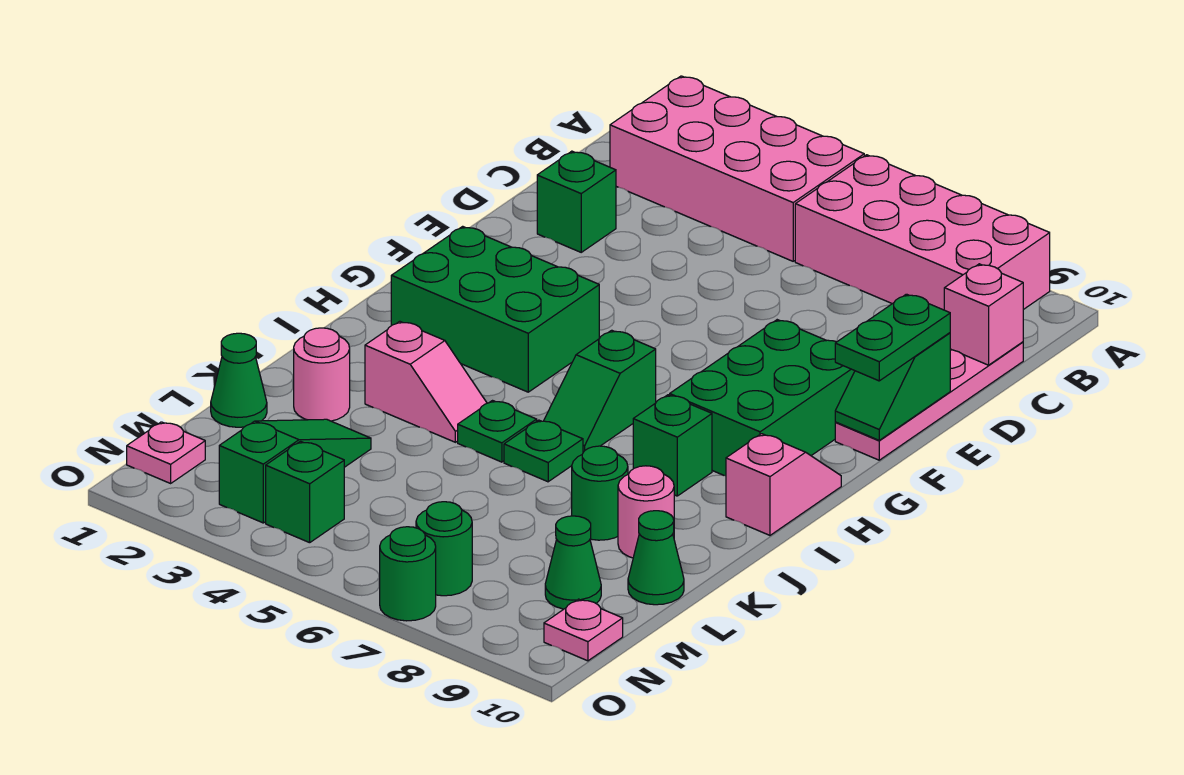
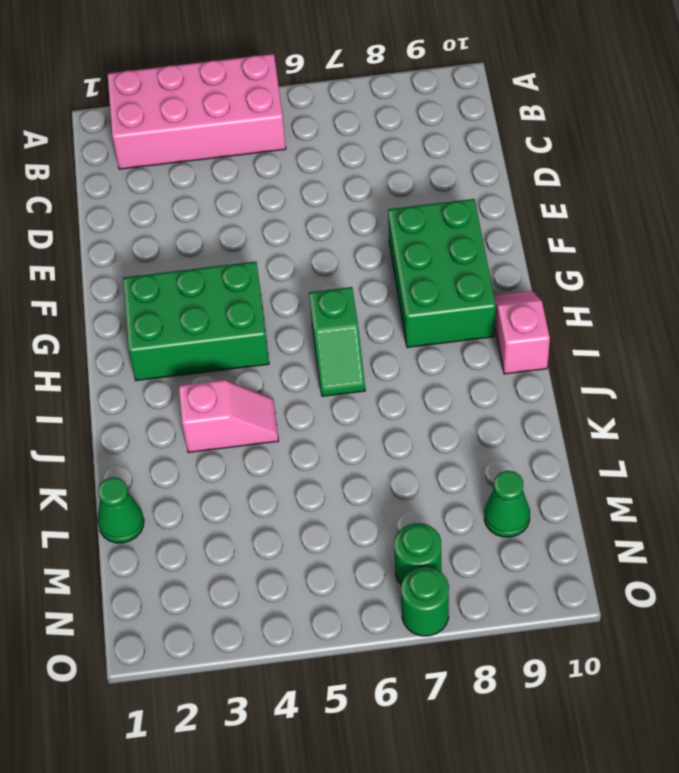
none -> pink 2x4 brick [795,155,1050,310]
none -> pink 1x4 plate [835,342,1023,460]
none -> green 1x1 brick [537,151,616,252]

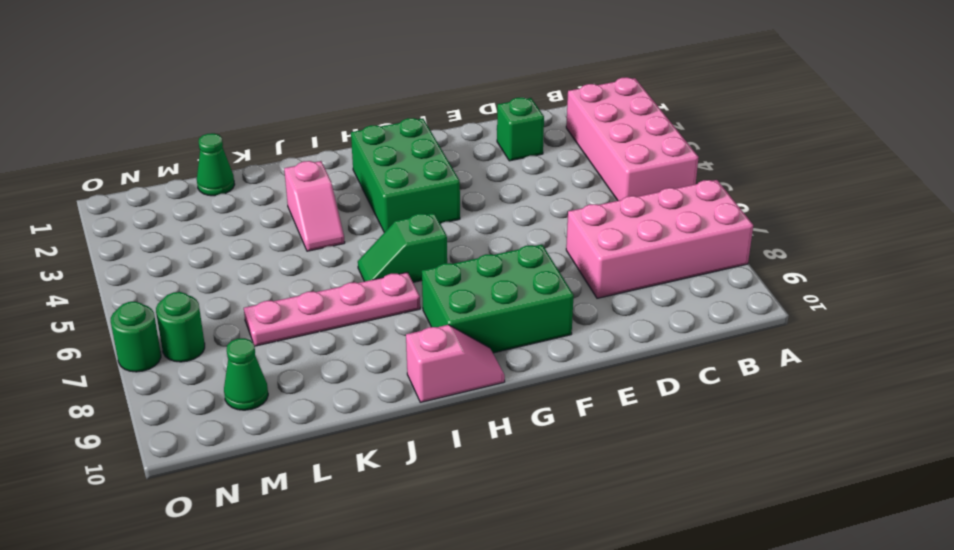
pink 2x4 brick [566,180,753,298] -> pink 2x4 brick turned to [795,155,1050,310]
pink 1x4 plate [244,272,420,346] -> pink 1x4 plate moved to [835,342,1023,460]
none -> green 1x1 brick [633,395,712,496]
none -> green 1x1 plate [458,401,537,462]
none -> green 1x1 plate [504,420,583,482]

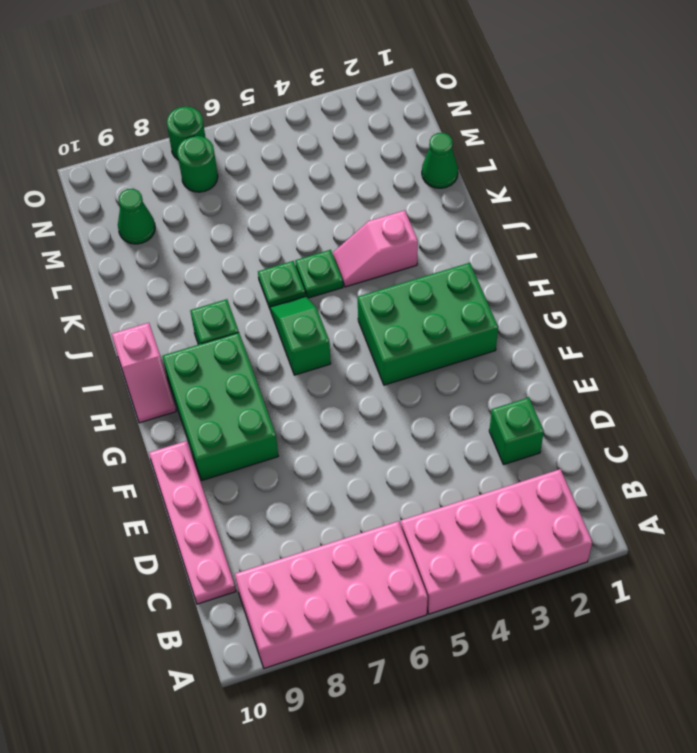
none -> pink 1x1 round brick [294,328,350,421]
none -> green 1x1 round brick [572,446,628,540]
none -> pink 1x1 round brick [618,466,674,558]

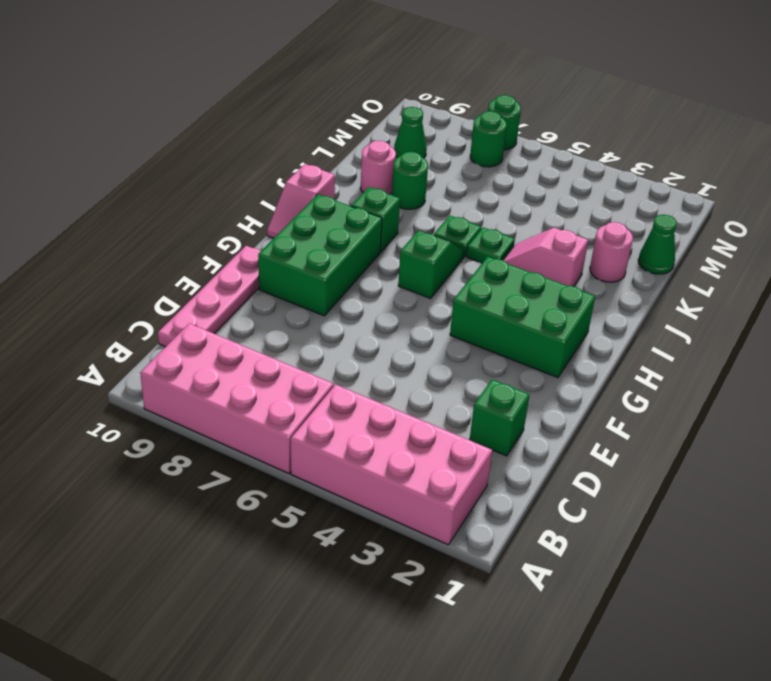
none -> green 1x3 slope [219,419,371,523]
none -> green 1x1 cone [628,511,684,605]
none -> pink 1x1 plate [127,422,205,483]

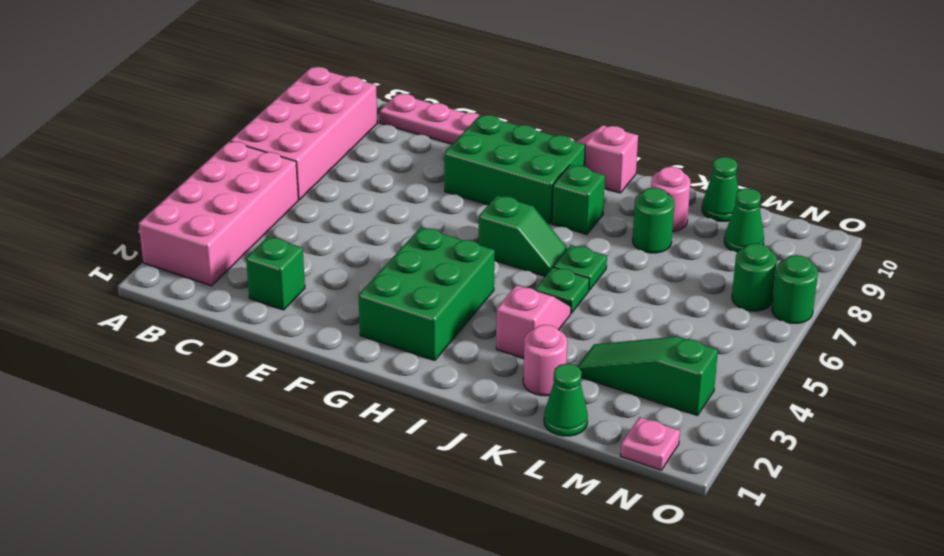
none -> green 1x1 brick [266,441,344,543]
none -> pink 1x1 plate [544,599,623,661]
none -> pink 1x1 brick [944,264,1023,365]

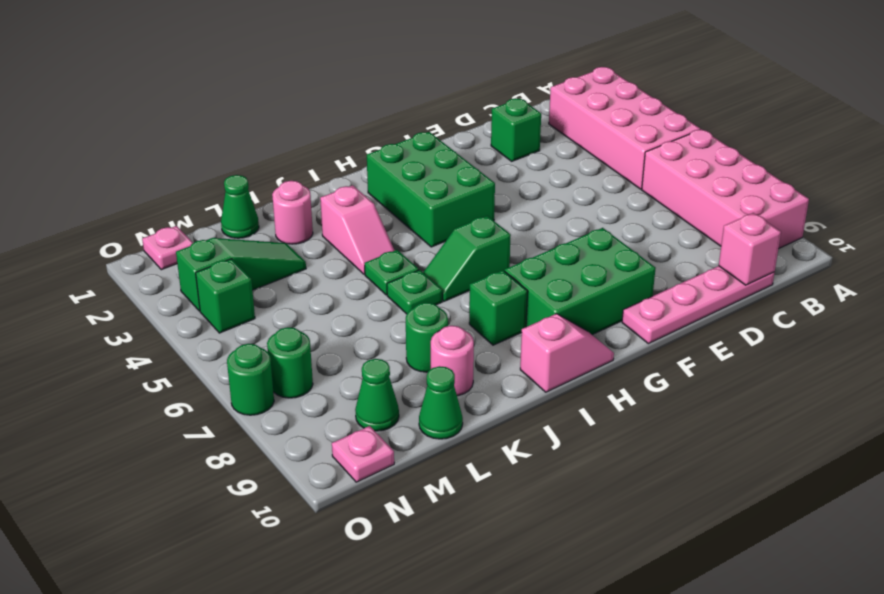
none -> green 1x2 slope [835,333,950,440]
none -> green 1x2 plate [835,294,950,381]

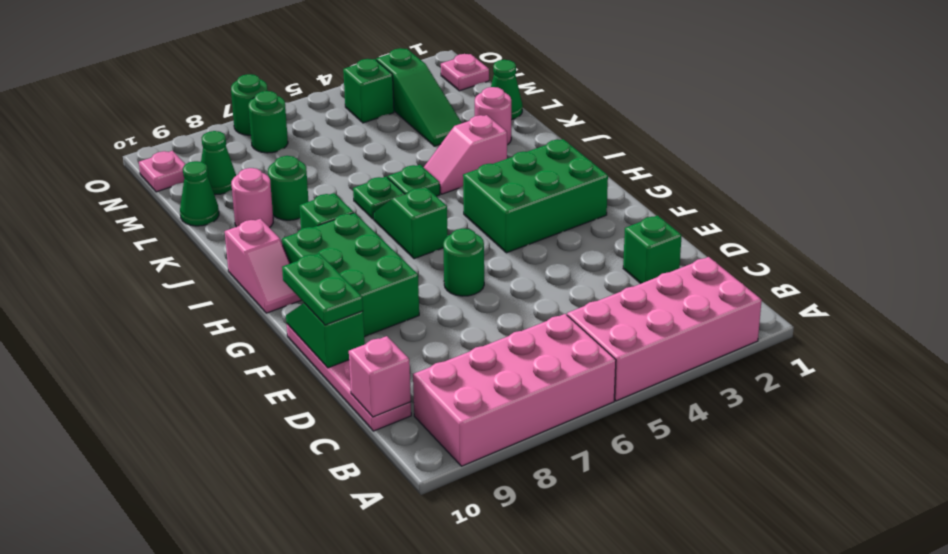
green 1x1 round brick [443,228,484,296] -> none

